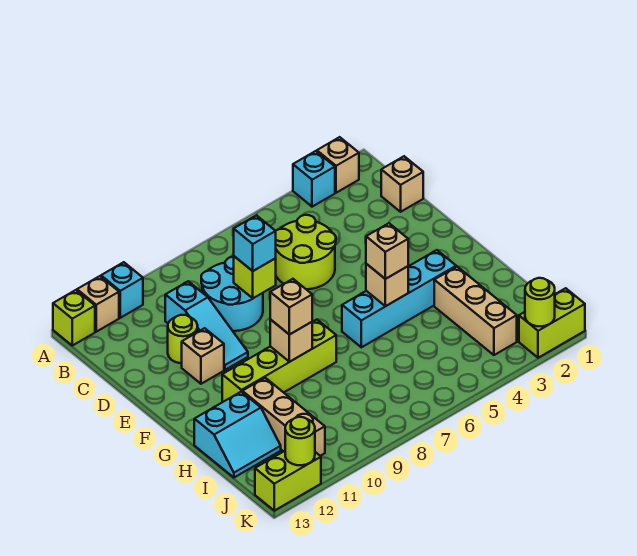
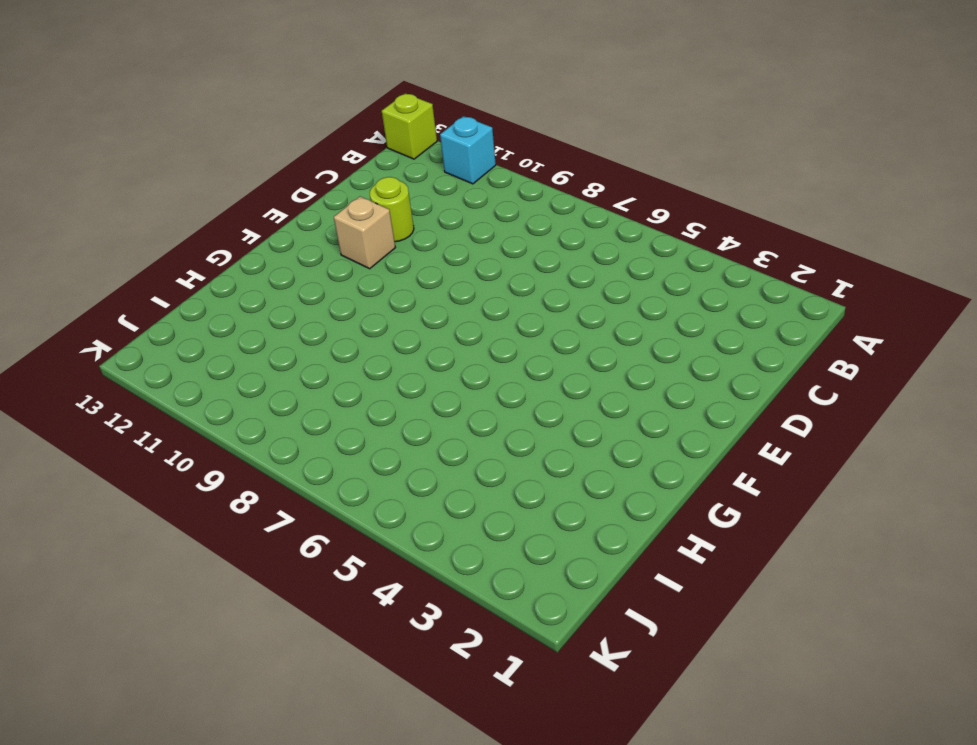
none -> tan 1x1 brick [317,137,359,193]
none -> cyan 1x1 brick [293,151,335,207]
none -> tan 1x1 brick [77,276,119,332]

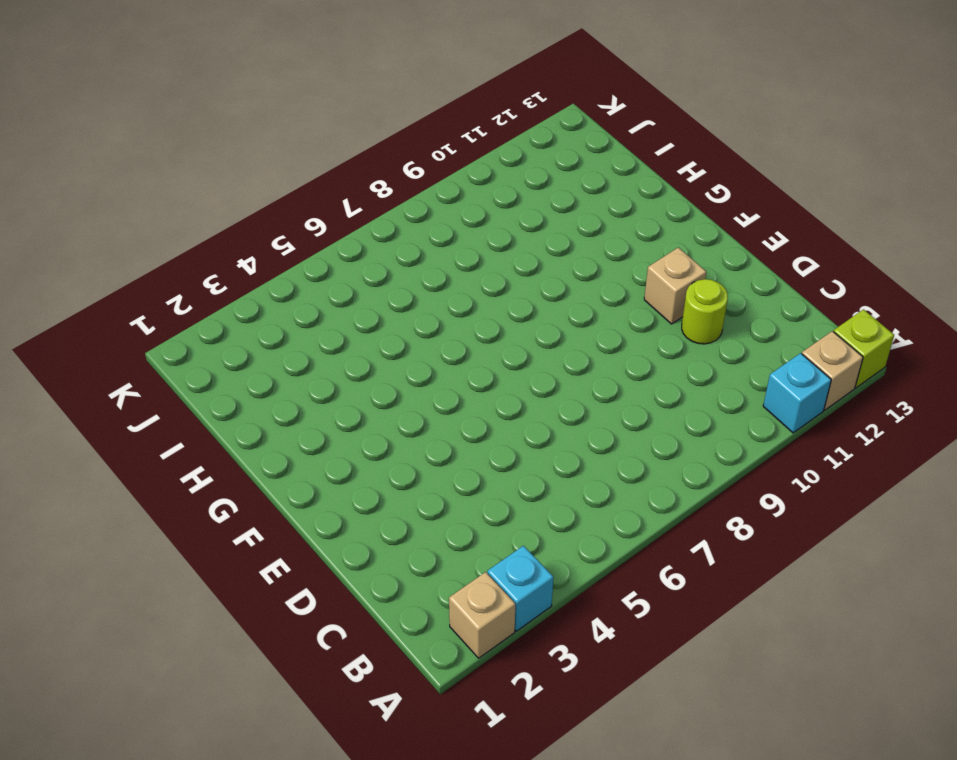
none -> tan 1x1 brick [381,156,423,212]
none -> lime 2x2 round brick [276,215,336,289]
none -> cyan 2x2 round brick [201,257,263,331]

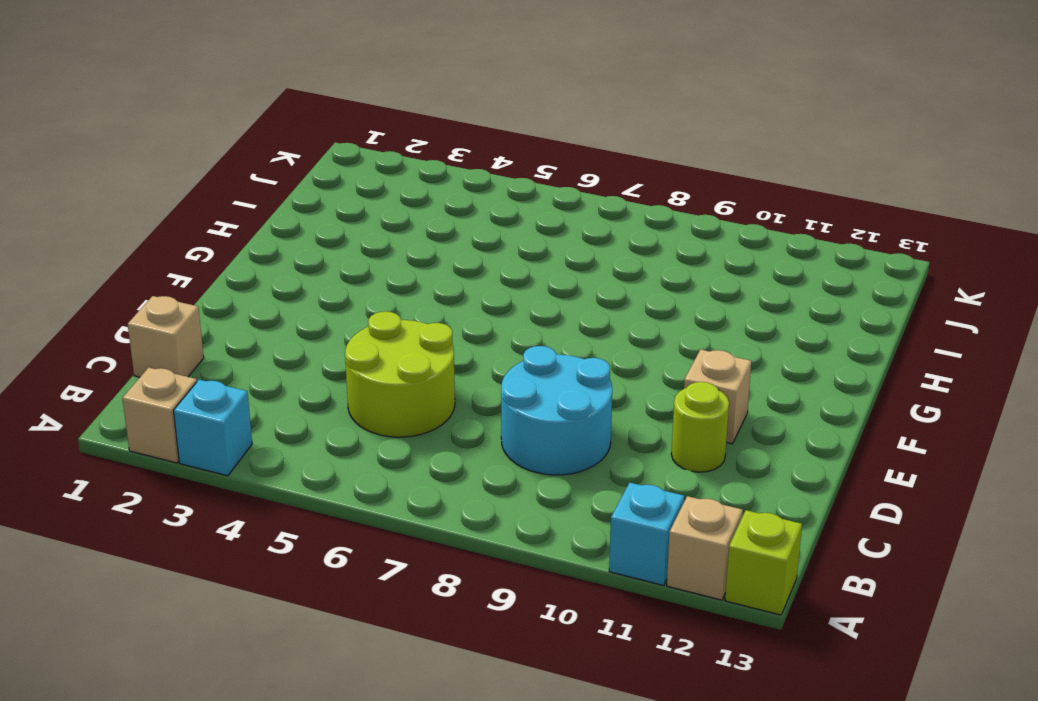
none -> cyan 1x3 slope [165,281,248,370]
none -> cyan 1x4 brick [342,250,456,347]
none -> lime 1x4 brick [222,320,336,402]

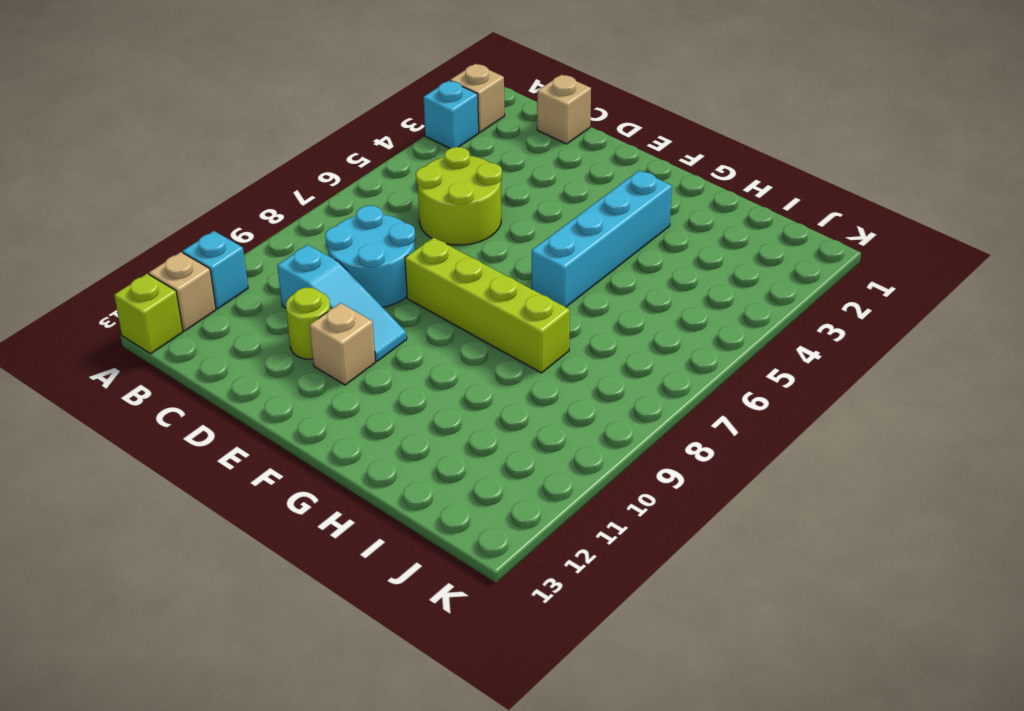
lime 1x4 brick [405,237,570,373] -> lime 1x4 brick turned to [222,320,336,402]
none -> tan 1x3 brick [434,267,517,355]
none -> tan 1x3 brick [242,378,325,456]
none -> cyan 2x2 slope [194,392,281,478]

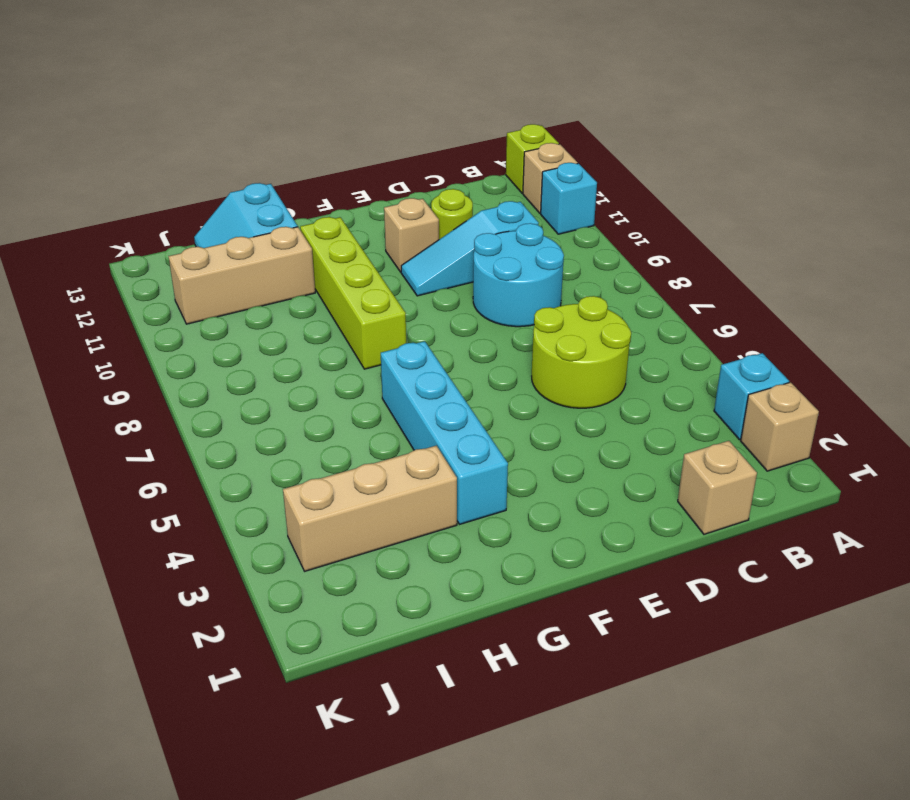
none -> lime 1x2 brick [519,288,585,358]
none -> lime 1x2 brick [255,451,321,511]
none -> lime 1x1 brick [234,256,276,298]

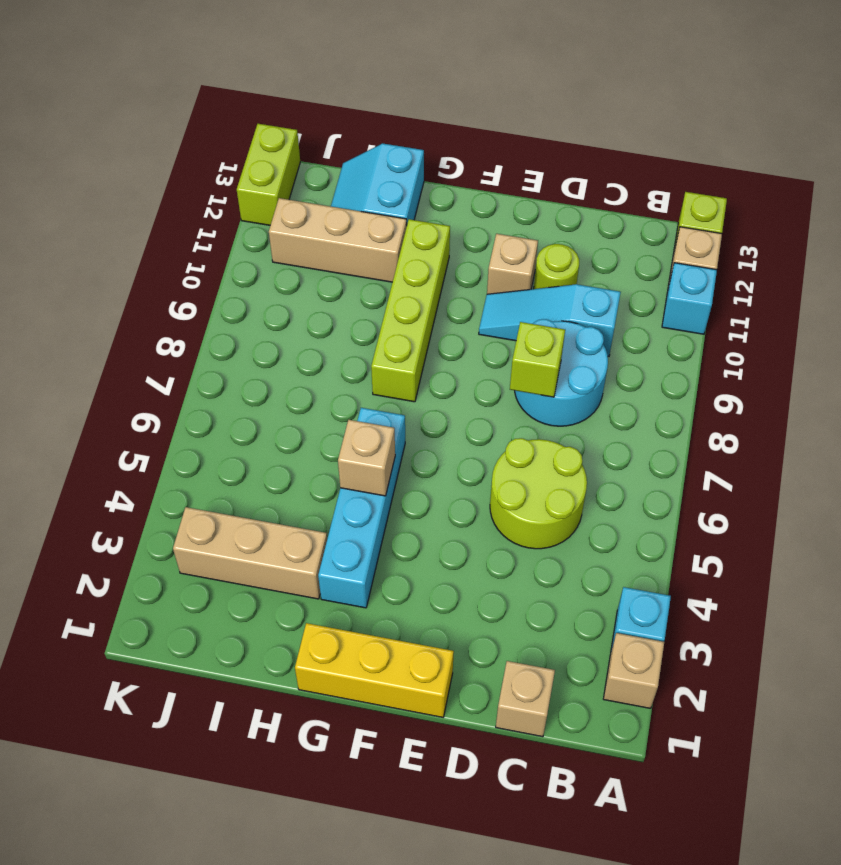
yellow 1x3 brick [295,623,454,717] -> none
none -> lime 1x2 brick [519,288,585,358]
none -> tan 1x1 brick [270,319,312,362]
none -> lime 1x1 round brick [525,278,555,326]

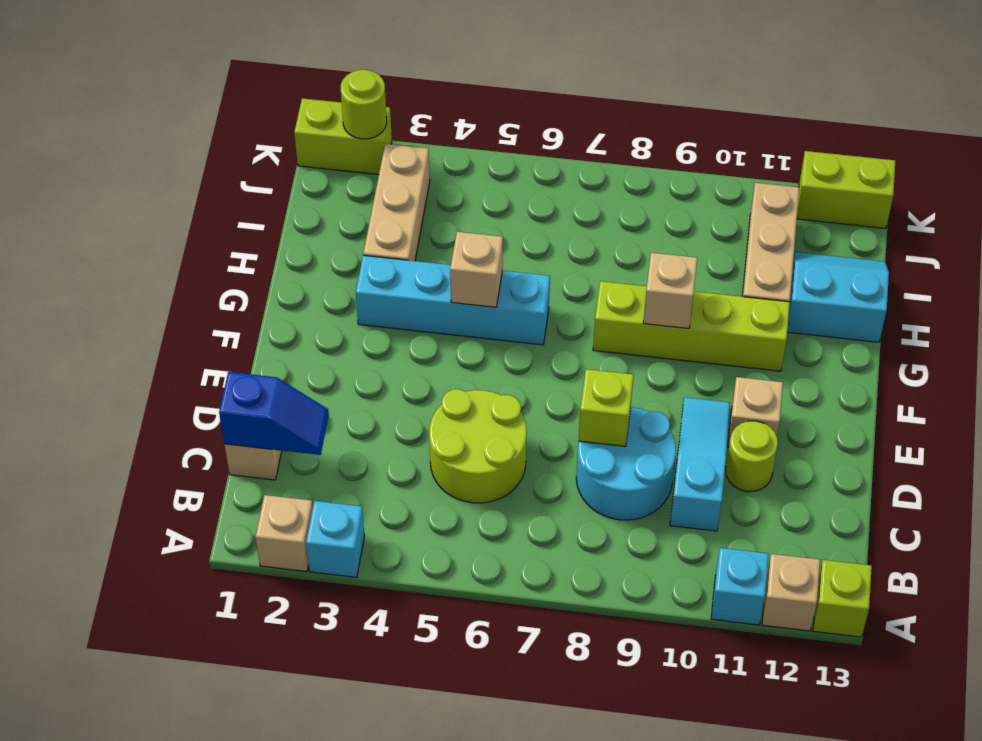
blue 1x2 slope [219,372,329,455] -> none
none -> lime 1x1 round brick [285,417,315,465]
none -> cyan 1x1 brick [234,215,276,271]
none -> tan 1x1 brick [366,223,408,279]

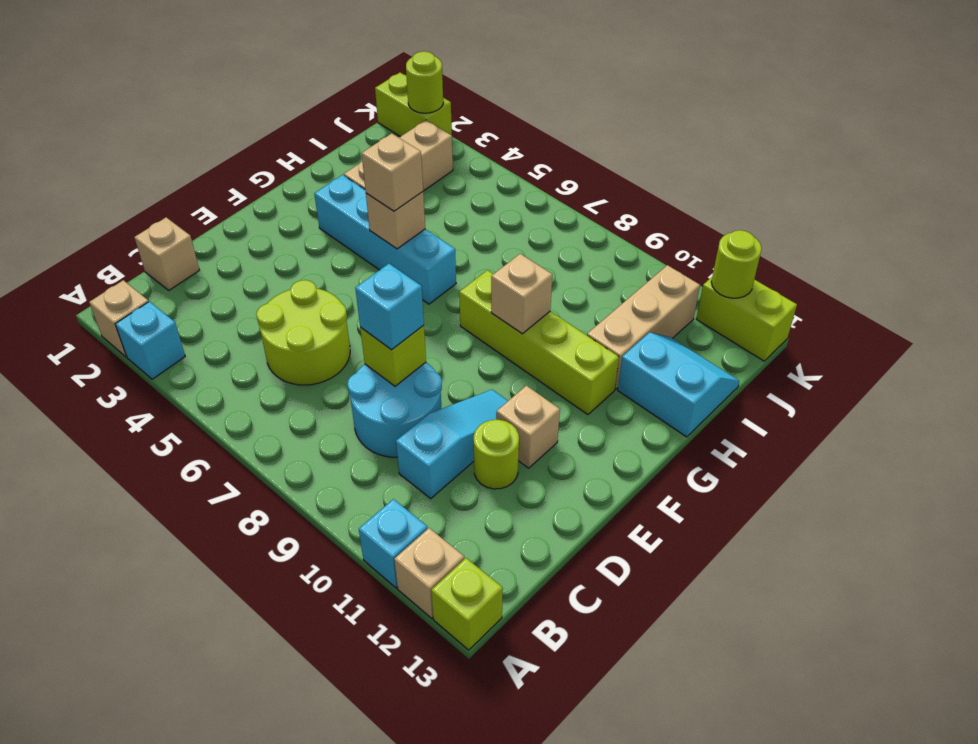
none -> tan 1x1 brick [270,279,312,335]

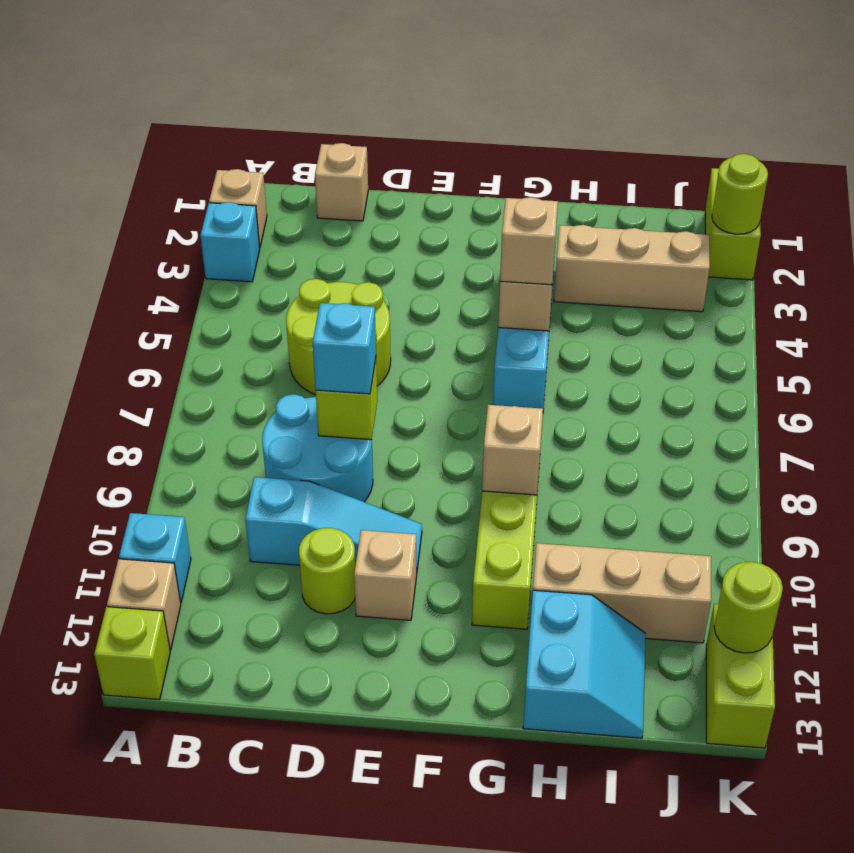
none -> tan 1x1 brick [270,279,312,335]

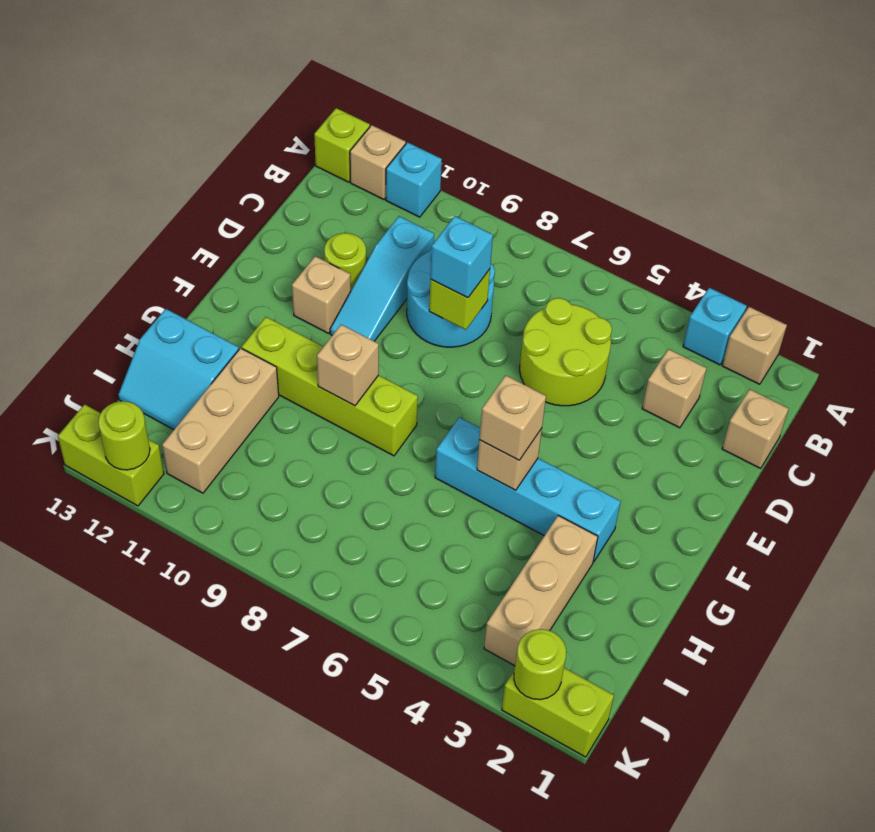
tan 1x1 brick [642,349,706,428] -> tan 1x1 brick moved to [270,279,312,335]

